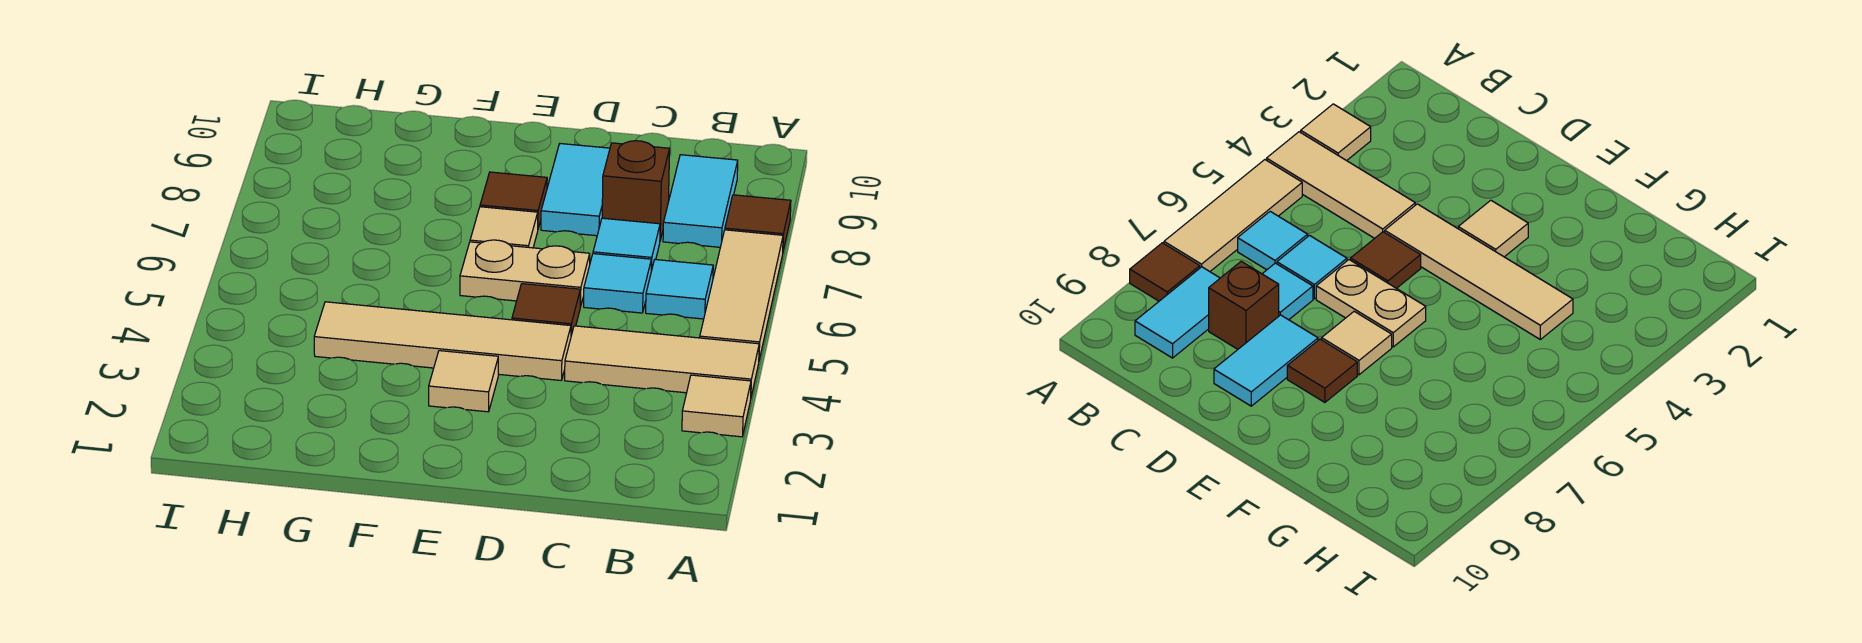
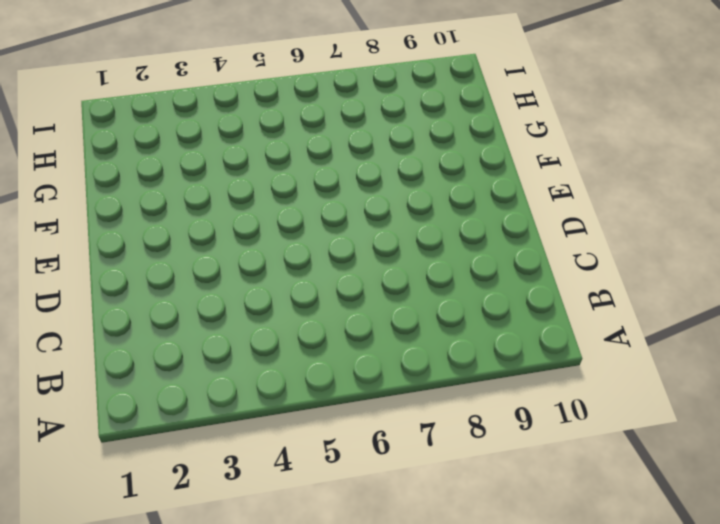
none -> tan 1x1 tile [682,375,751,437]
none -> tan 1x3 tile [565,326,759,396]
none -> tan 1x3 tile [700,230,783,360]

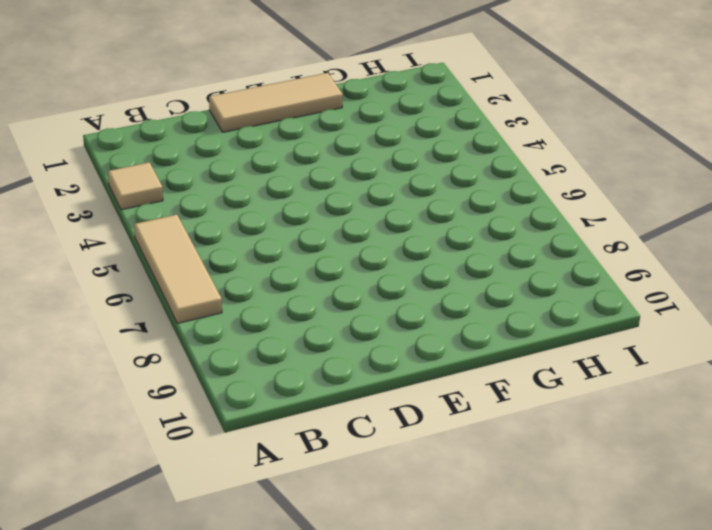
tan 1x3 tile [209,73,343,132] -> tan 1x3 tile moved to [565,326,759,396]
none -> brown 1x1 tile [725,195,791,250]
none -> cyan 1x1 tile [646,260,713,319]
none -> cyan 1x2 tile [663,155,738,247]

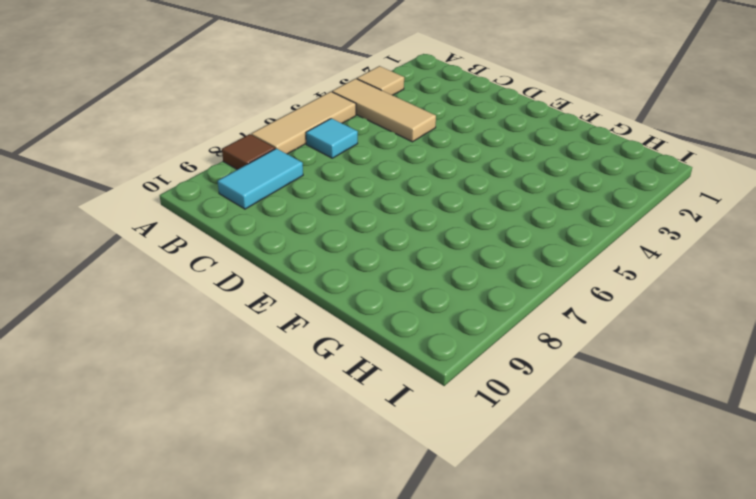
none -> cyan 1x1 tile [584,254,651,313]
none -> cyan 1x1 tile [593,218,660,271]
none -> brown 1x1 brick [602,141,670,240]

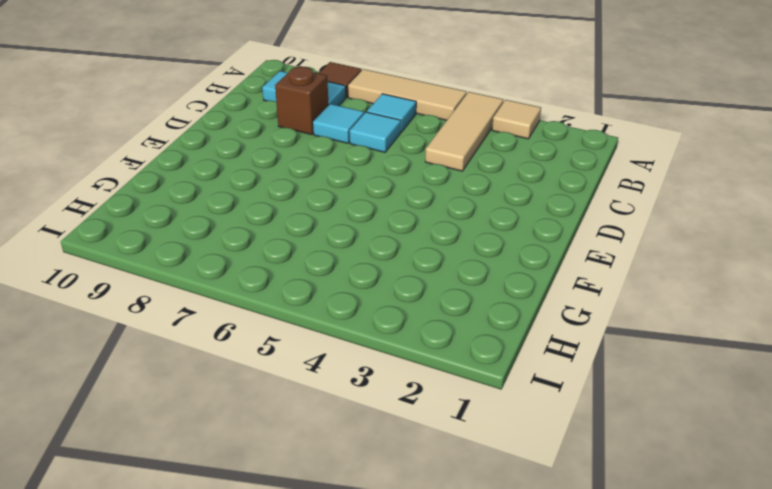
none -> tan 1x4 tile [314,302,571,380]
none -> brown 1x1 tile [512,284,580,335]
none -> tan 1x2 plate [460,240,590,307]

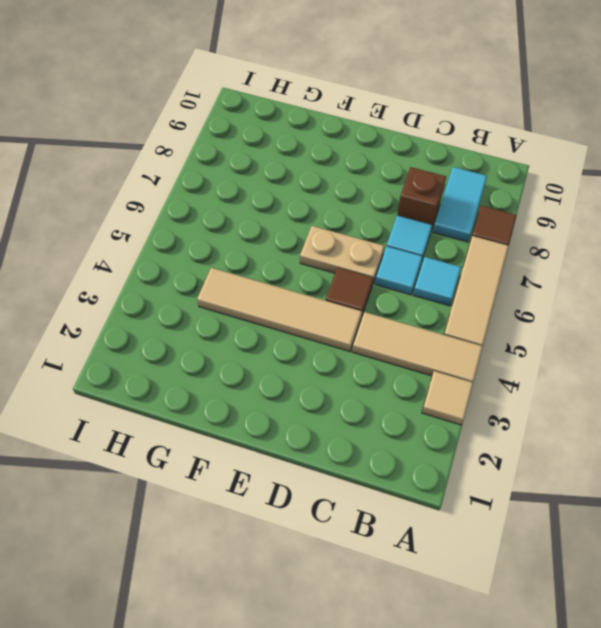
none -> cyan 1x2 tile [541,144,610,236]
none -> tan 1x1 tile [429,351,498,412]
none -> tan 1x1 tile [470,207,538,248]

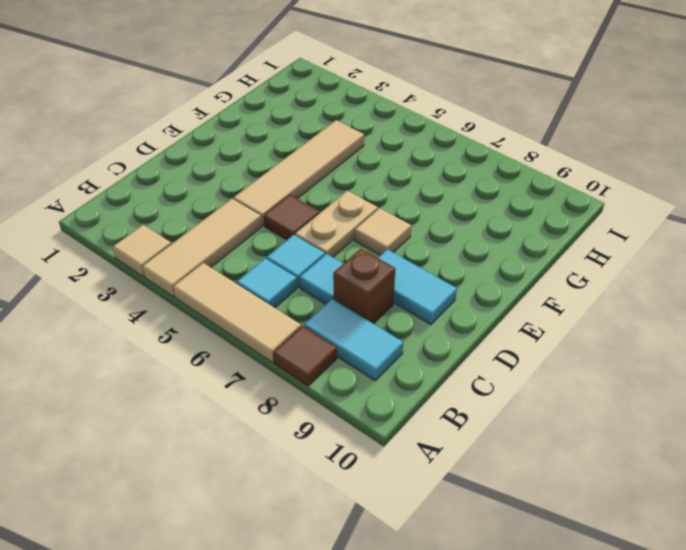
none -> tan 1x1 tile [429,351,498,412]
none -> brown 1x1 tile [480,172,547,228]

